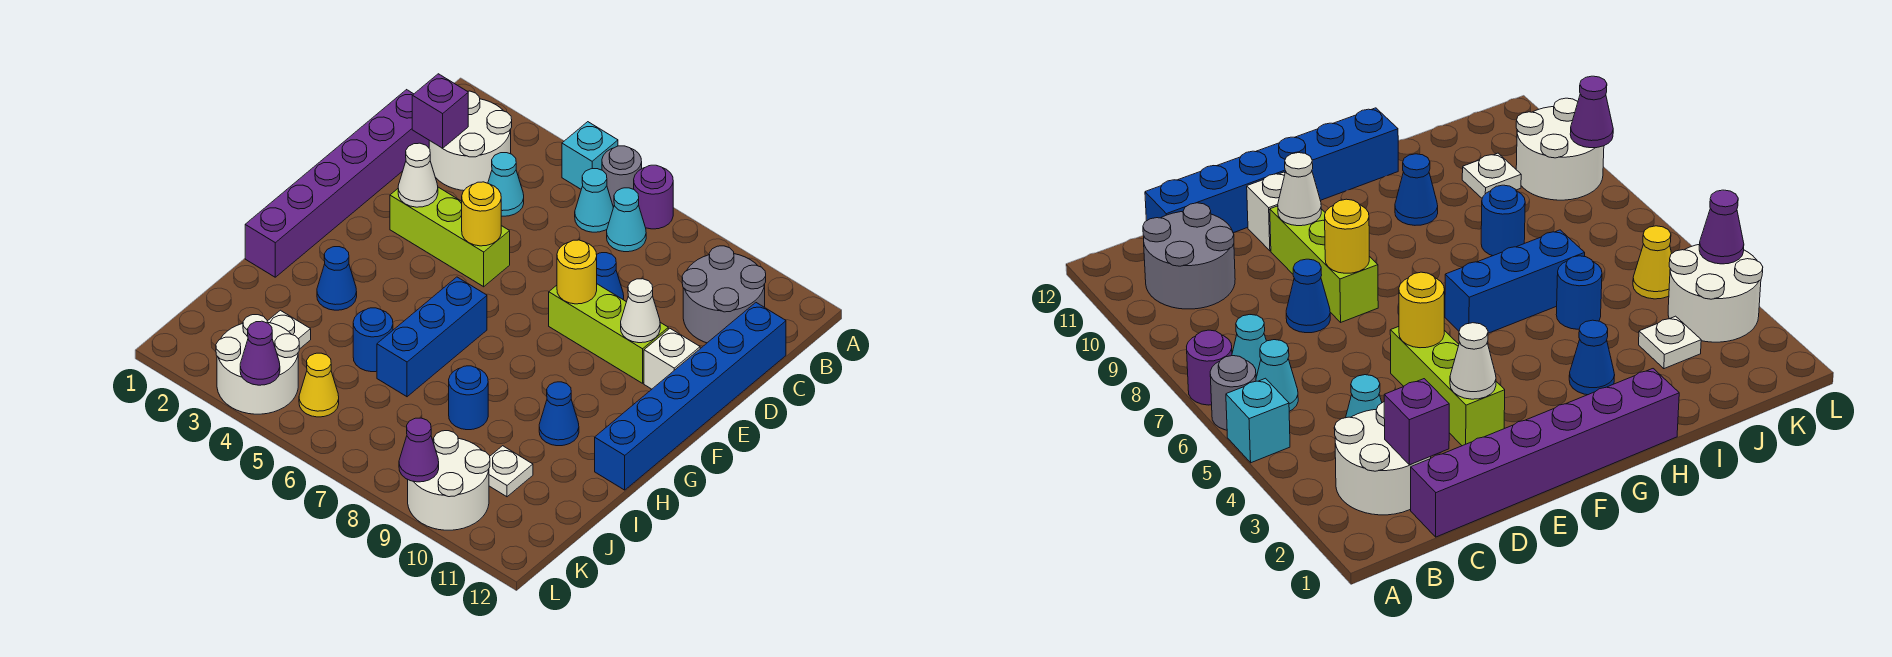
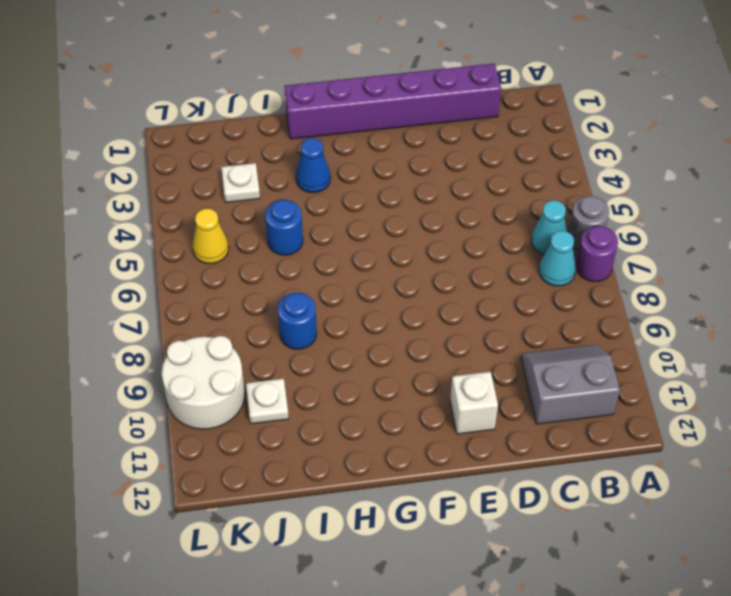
grey 2x2 slope [521,345,620,424] -> grey 2x2 round brick [682,246,766,343]
none -> cyan 1x1 brick [562,122,618,189]
none -> white 2x2 round brick [429,91,512,191]
none -> cyan 1x1 cone [488,153,524,216]
none -> blue 1x6 brick [595,303,786,490]

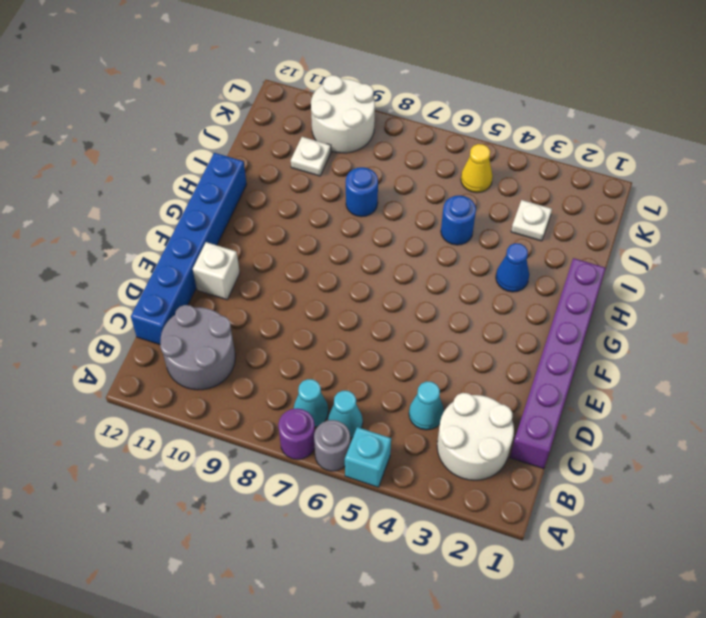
none -> blue 1x1 cone [597,253,624,300]
none -> lime 1x3 brick [390,187,510,287]
none -> lime 1x3 brick [549,284,668,383]
none -> blue 1x3 brick [377,277,487,397]

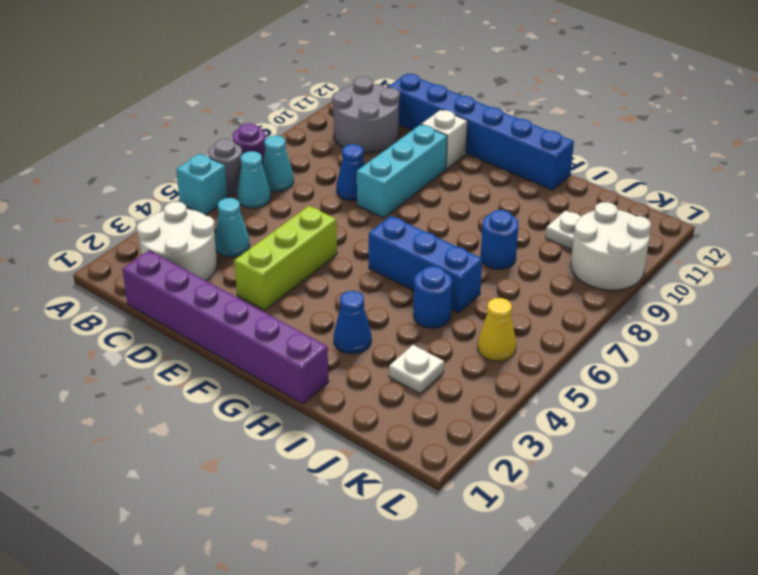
cyan 1x3 brick [357,125,447,218] -> lime 1x3 brick [549,284,668,383]
none -> blue 1x1 cone [539,382,579,446]
none -> white 2x2 round brick [216,315,299,414]
none -> purple 1x1 brick [412,74,468,148]
none -> white 1x1 cone [398,143,438,207]

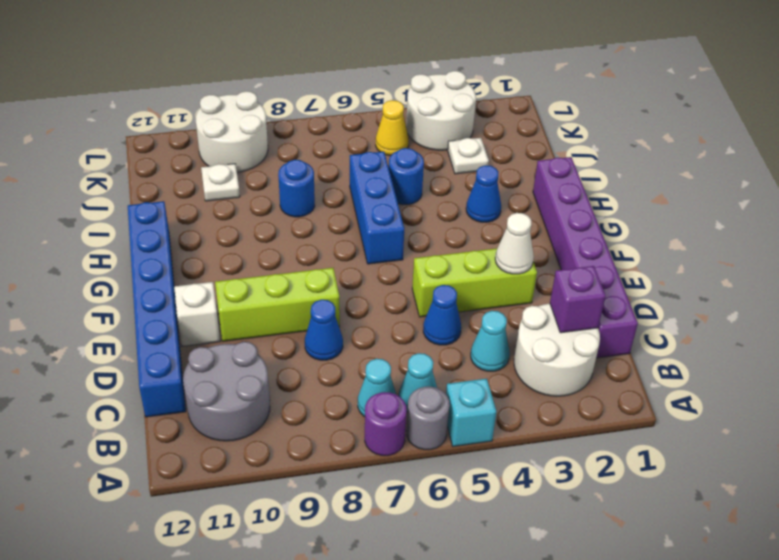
blue 1x1 cone [423,285,461,345] -> blue 1x1 cone moved to [539,382,579,446]
none -> yellow 1x1 round brick [462,182,501,246]
none -> yellow 1x1 round brick [557,240,597,304]
none -> white 1x1 cone [621,279,660,343]
none -> purple 1x1 cone [240,321,280,385]

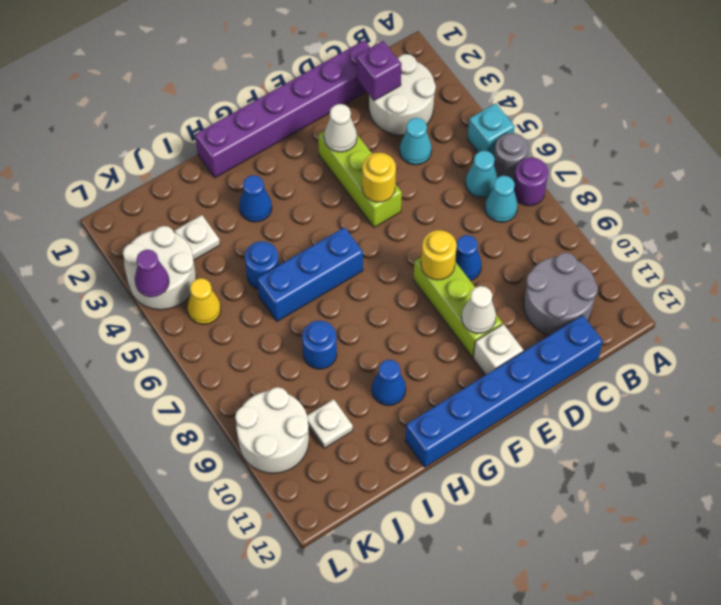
none -> purple 1x1 cone [399,418,439,482]

